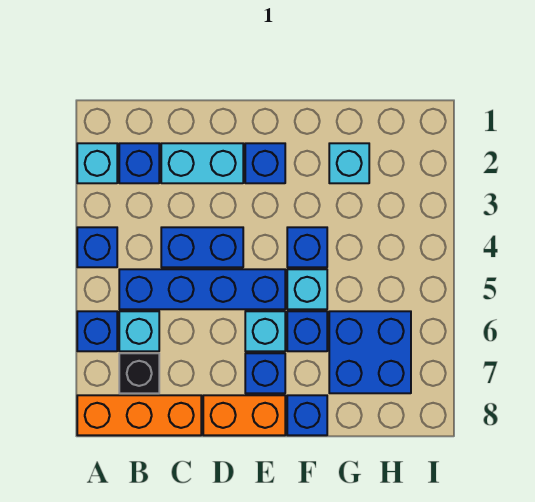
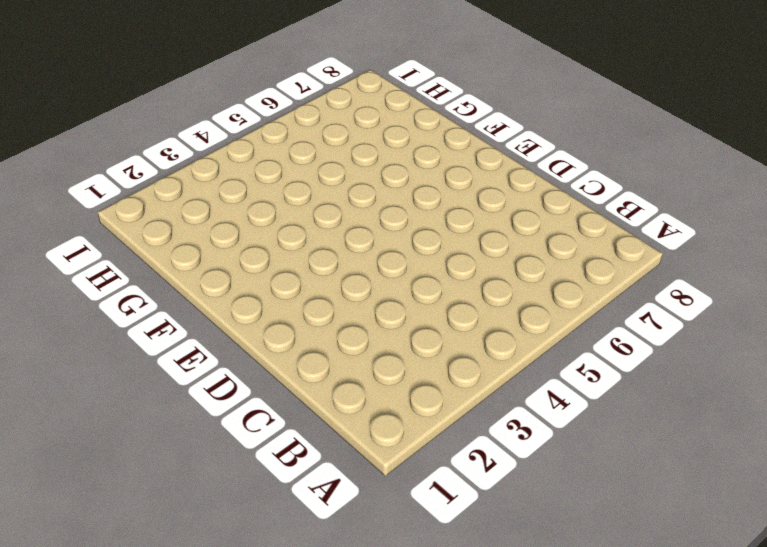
none -> cyan 1x1 brick [77,143,117,183]
none -> blue 1x1 brick [77,227,117,267]
none -> blue 1x1 brick [77,311,117,351]

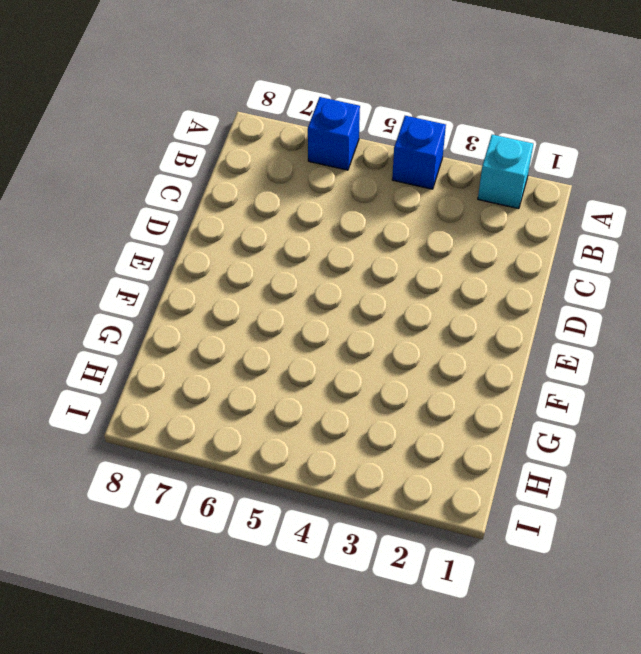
none -> orange 1x3 brick [77,395,201,435]
none -> blue 1x1 brick [119,143,159,183]
none -> blue 1x4 brick [119,269,285,309]

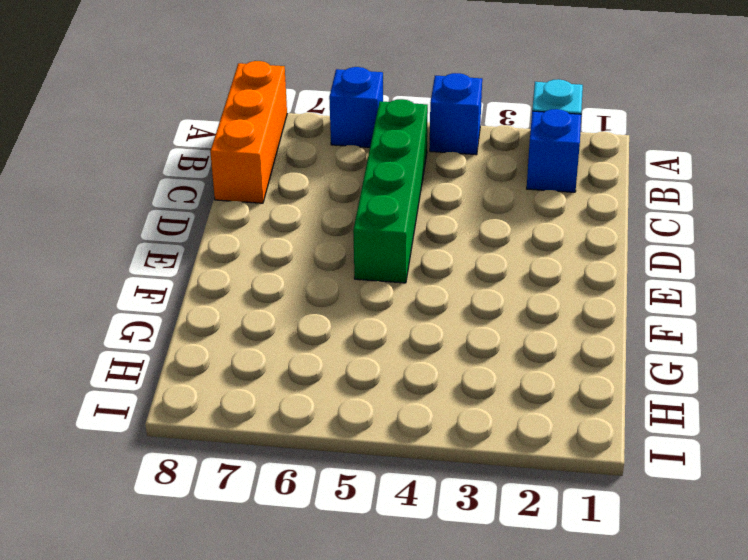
green 1x4 brick [353,99,428,283] -> blue 1x4 brick [119,269,285,309]
none -> cyan 1x1 brick [119,311,159,351]
none -> black 1x1 brick [119,353,159,393]
none -> cyan 1x2 brick [161,143,243,183]

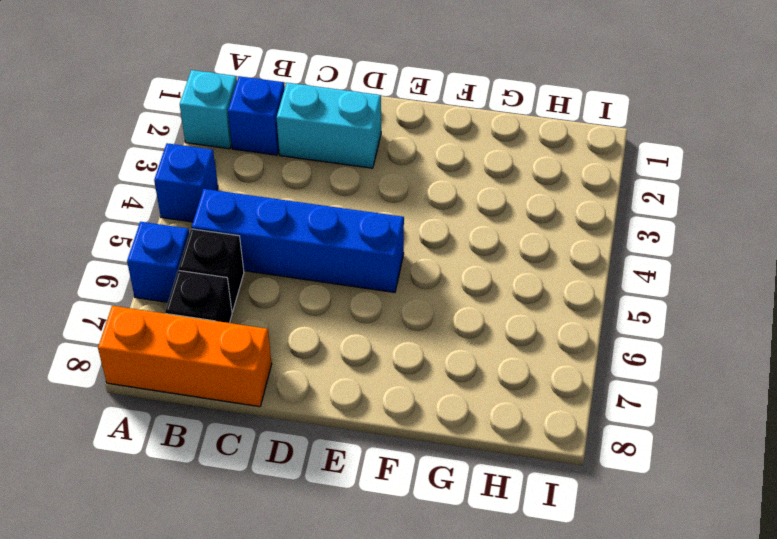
black 1x1 brick [179,229,244,312] -> cyan 1x1 brick [119,311,159,351]
none -> blue 1x2 brick [161,227,243,267]
none -> orange 1x2 brick [203,395,285,435]
none -> blue 1x1 brick [245,143,285,183]

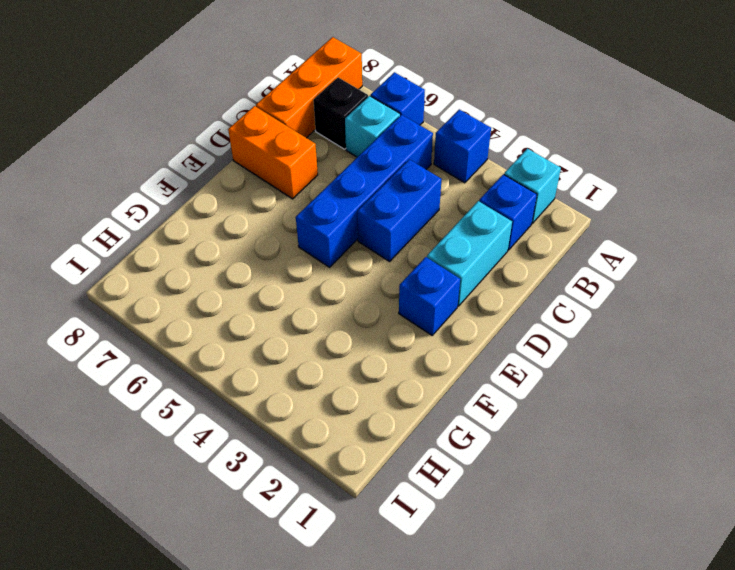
orange 1x2 brick [228,106,318,199] -> orange 1x2 brick turned to [203,395,285,435]
none -> cyan 1x1 brick [245,311,285,351]
none -> blue 1x1 brick [245,353,285,393]
none -> blue 1x1 brick [287,227,327,267]

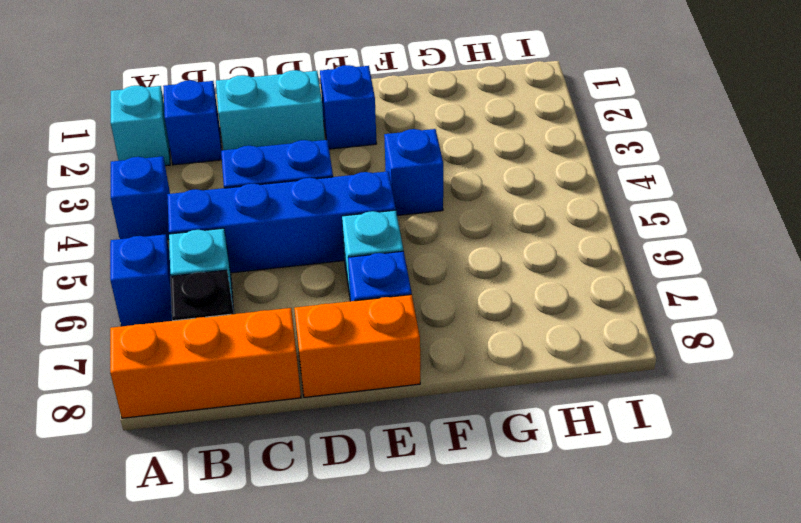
none -> cyan 1x1 brick [287,269,327,309]
none -> blue 1x1 brick [287,311,327,351]
none -> blue 1x1 brick [287,395,327,435]

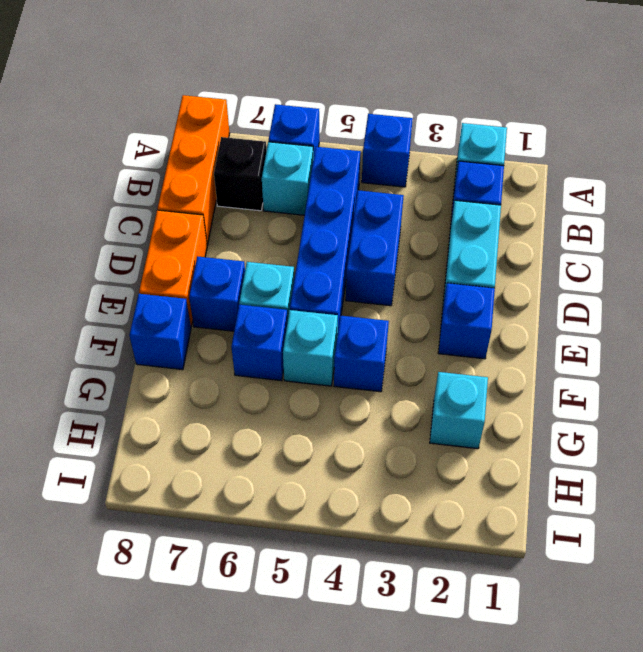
none -> blue 2x2 brick [329,311,411,393]

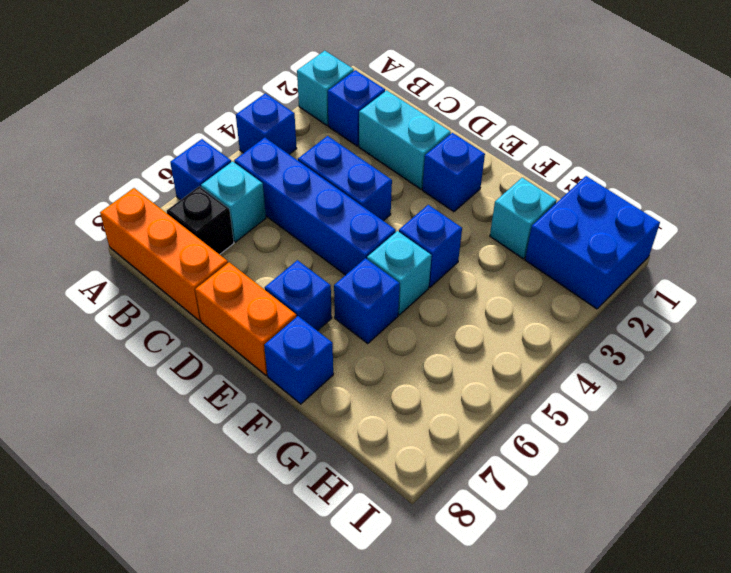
blue 2x2 brick [525,176,660,309] -> blue 2x2 brick moved to [329,311,411,393]
none -> cyan 1x1 brick [245,311,285,351]

